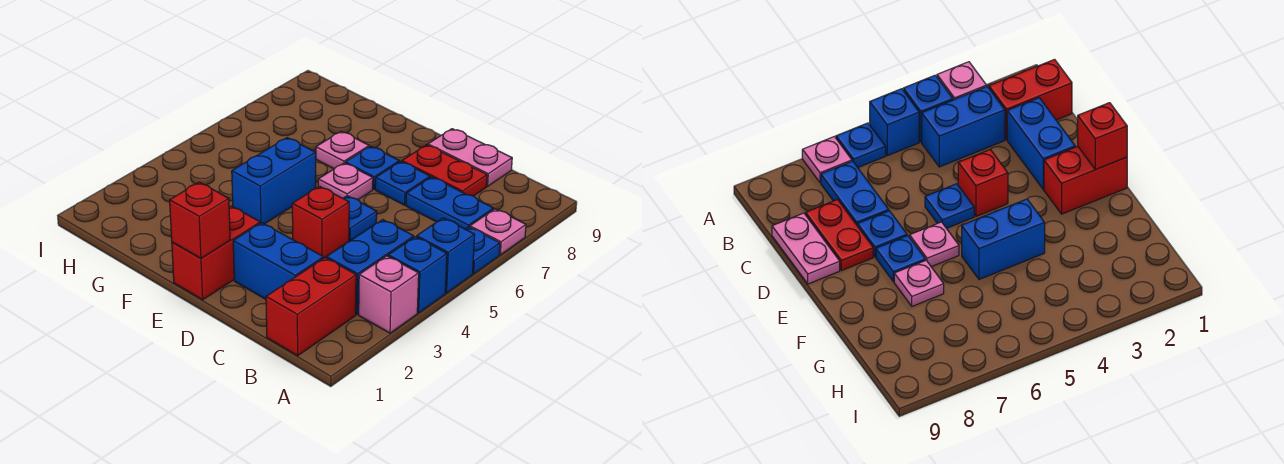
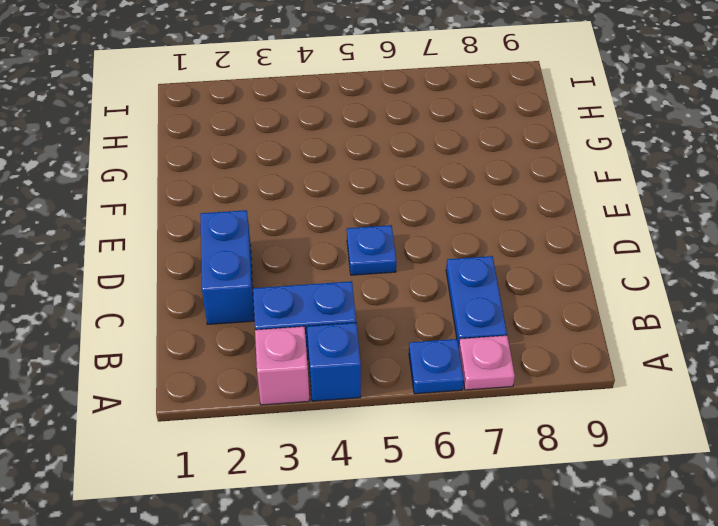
none -> blue 1x1 brick [417,218,475,293]
none -> red 1x2 brick [266,258,356,356]
none -> red 1x2 plate [402,145,487,196]

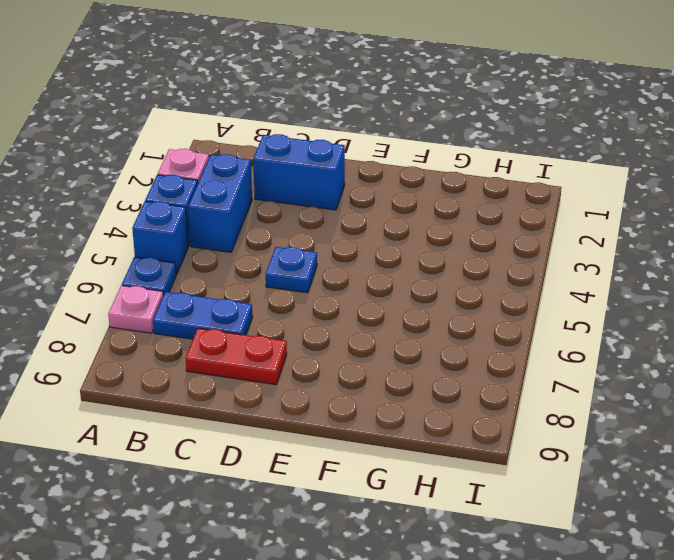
none -> red 1x2 brick [266,258,356,356]
none -> pink 1x2 plate [428,129,512,186]
none -> red 1x1 brick [292,186,349,258]

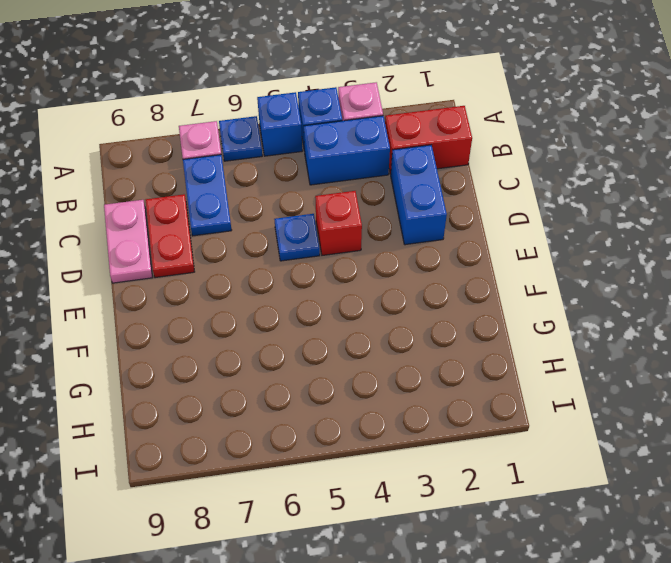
none -> blue 1x1 plate [375,162,430,205]
none -> red 1x2 brick [172,206,260,300]
none -> pink 1x1 plate [318,163,373,200]

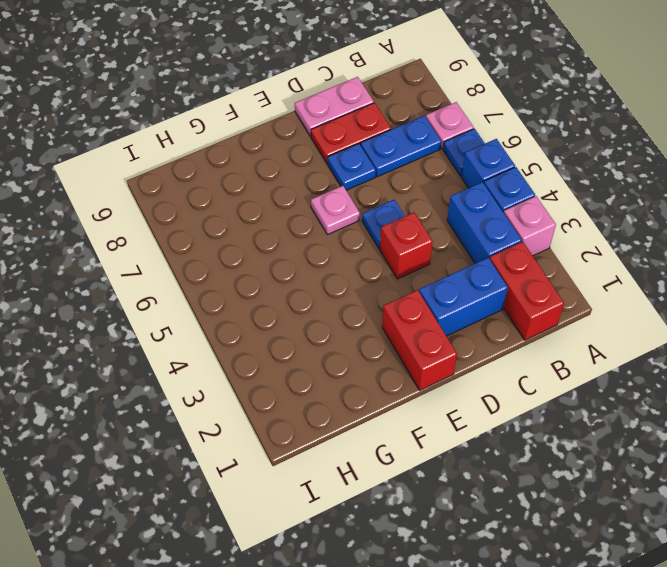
none -> blue 1x1 plate [345,146,399,189]
none -> blue 1x2 brick [232,138,316,224]
none -> pink 1x1 plate [316,131,369,169]

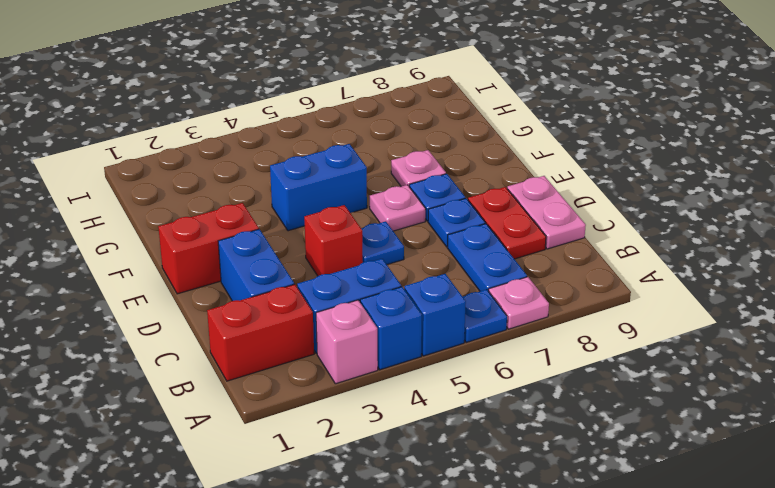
none -> red 1x1 brick [170,182,230,258]

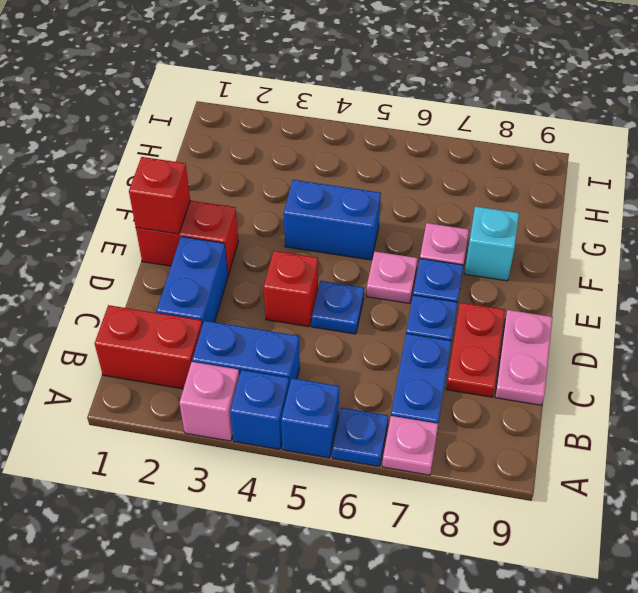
cyan 1x1 brick [464,206,519,281] -> none

